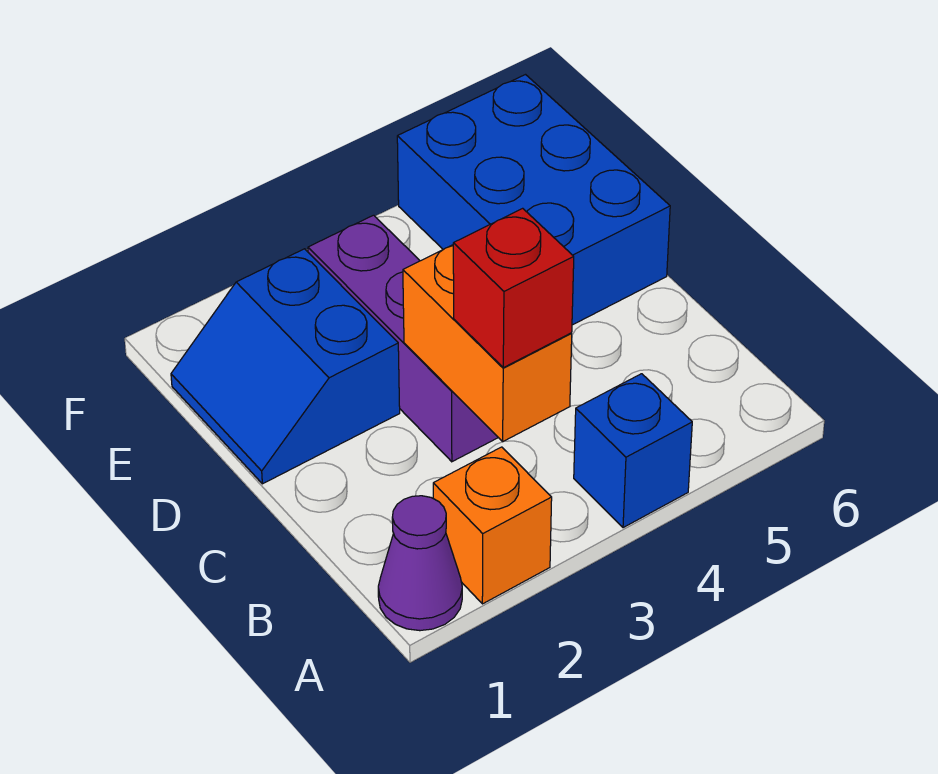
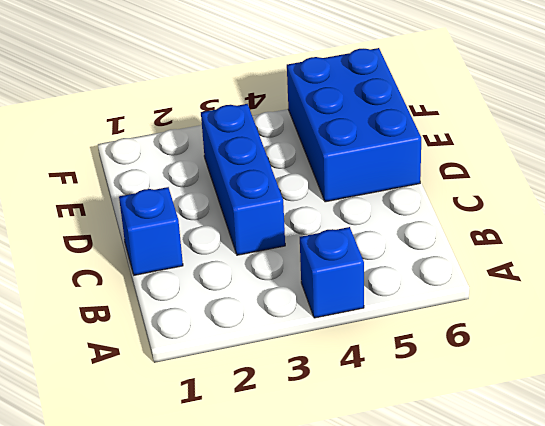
blue 1x1 brick [119,187,183,275] -> none
blue 1x3 brick [201,104,285,255] -> purple 1x3 brick [308,215,498,462]
none -> purple 1x1 cone [378,496,462,631]
none -> orange 1x1 brick [433,447,552,604]

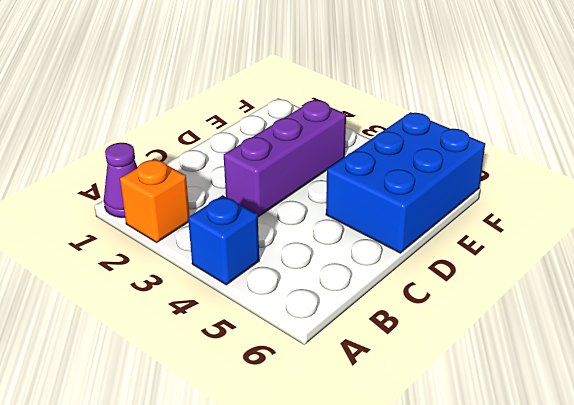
none -> blue 2x2 slope [171,249,400,484]
none -> orange 1x2 brick [403,245,572,442]

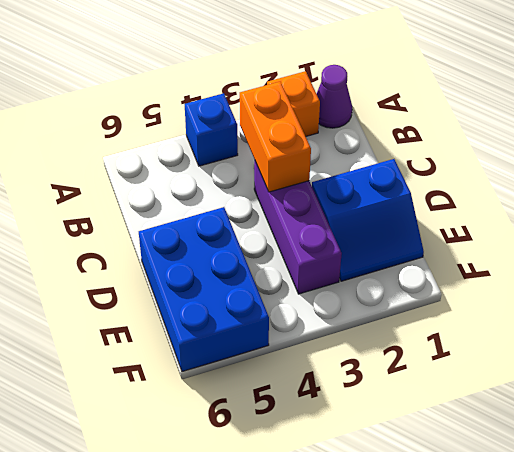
blue 2x2 slope [312,159,424,281] -> blue 2x2 slope turned to [171,249,400,484]
none -> red 1x1 brick [453,208,574,368]

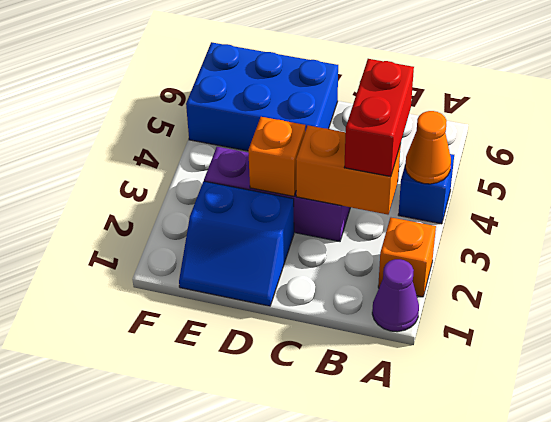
orange 1x1 cone [405,111,451,184] -> none
red 1x2 brick [344,59,414,177] -> red 1x1 brick [453,208,574,368]
orange 1x1 brick [248,117,305,196] -> none

